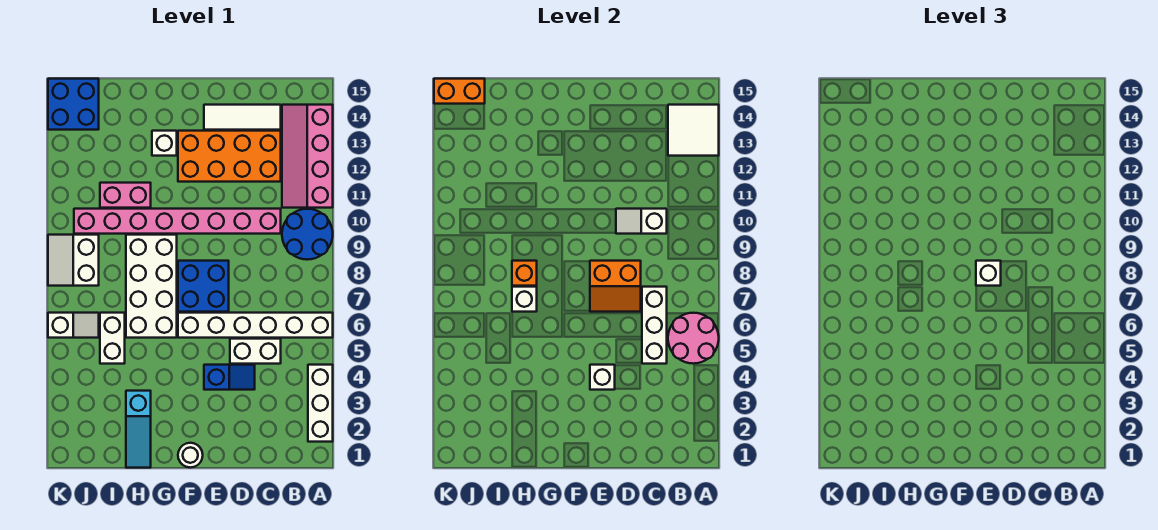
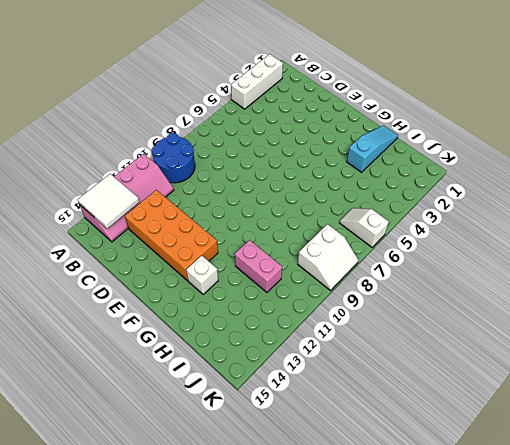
none -> white 1x6 brick [178,313,333,338]
none -> white 1x2 brick [230,339,281,364]
none -> pink 1x8 brick [74,209,281,234]

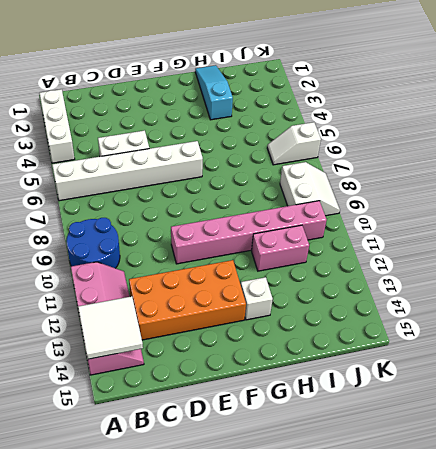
pink 1x6 brick [171,201,327,264] -> pink 1x8 brick [74,209,281,234]
none -> white 1x3 tile [204,105,281,130]
none -> blue 1x2 slope [204,365,255,390]
none -> blue 2x2 brick [178,261,229,312]

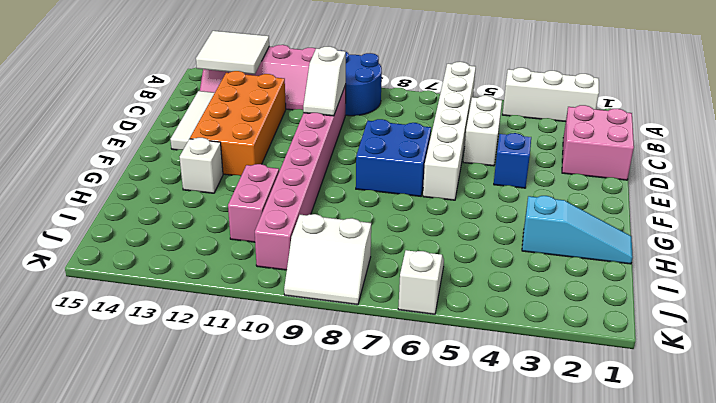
pink 2x2 brick [562,105,634,180] -> none
none -> white 1x1 round brick [178,443,203,468]
none -> white 2x4 brick [126,235,177,338]
none -> white 1x2 brick [100,313,125,364]

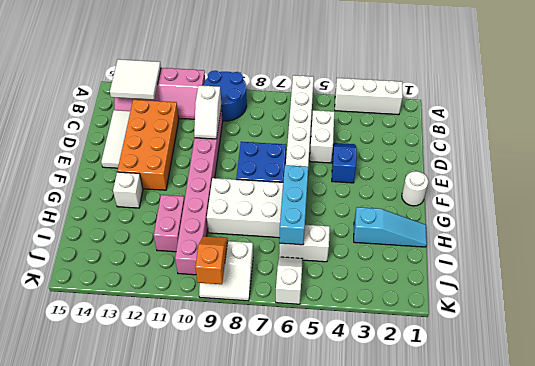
cyan 1x3 brick [279,165,308,245] -> none
orange 1x2 slope [195,236,228,284] -> none
none -> blue 2x2 brick [48,79,99,130]
none -> pink 2x2 round brick [668,313,719,364]
none -> white 1x3 brick [642,287,667,364]

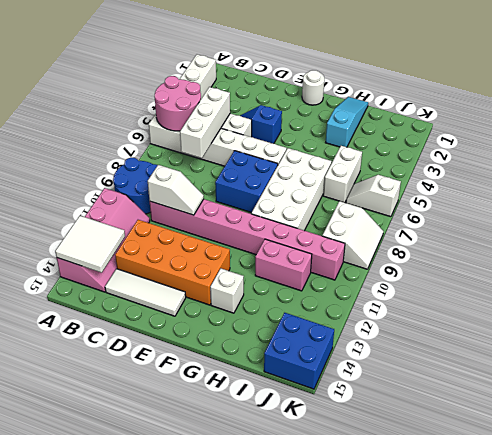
none -> orange 2x2 slope [590,261,641,312]
none -> white 1x1 brick [590,365,615,390]
none -> white 1x1 brick [512,287,537,312]

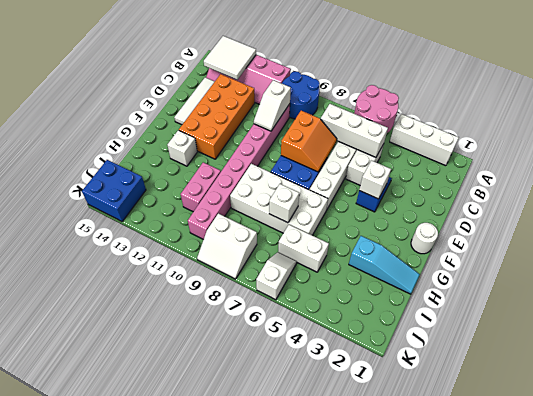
none -> orange 1x1 brick [512,261,537,286]
none -> orange 1x2 brick [434,79,485,104]
none -> white 1x1 brick [976,261,1001,286]

